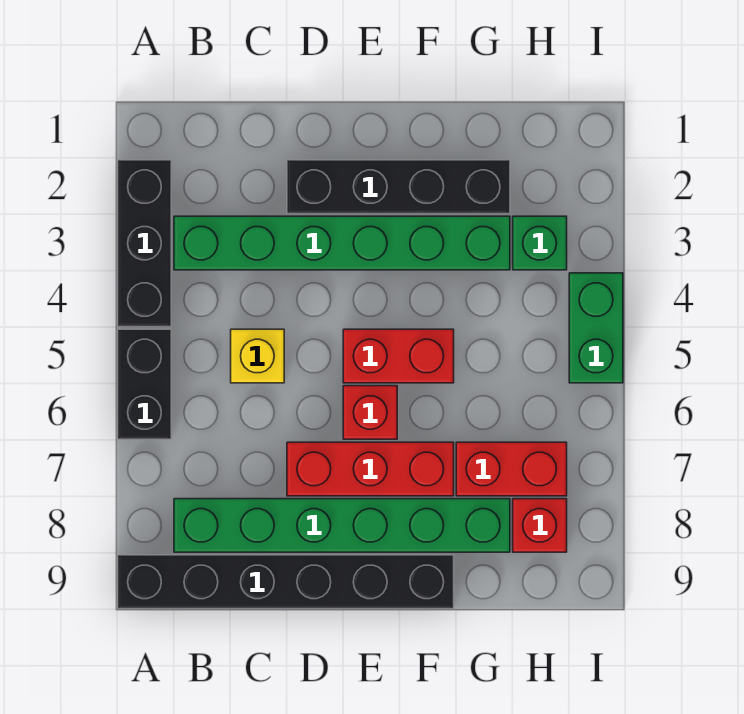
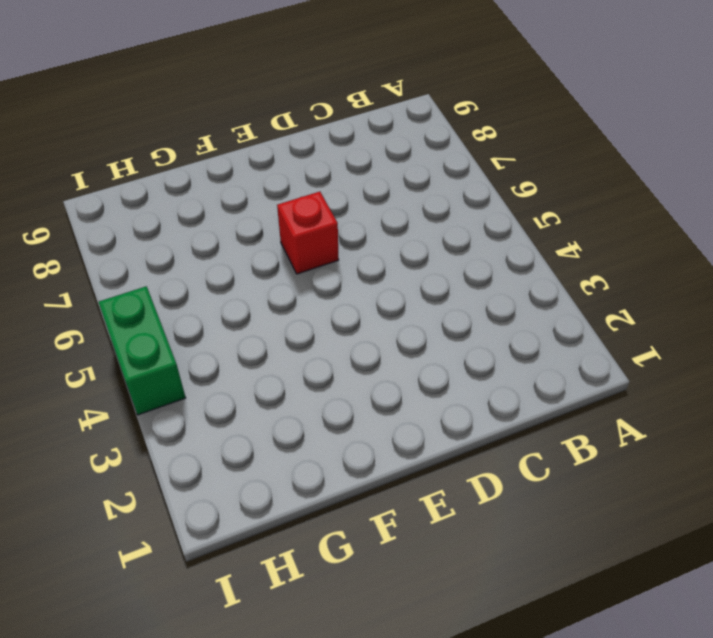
none -> black 1x3 brick [118,160,171,327]
none -> black 1x2 brick [118,329,171,439]
none -> black 1x6 brick [118,555,454,609]

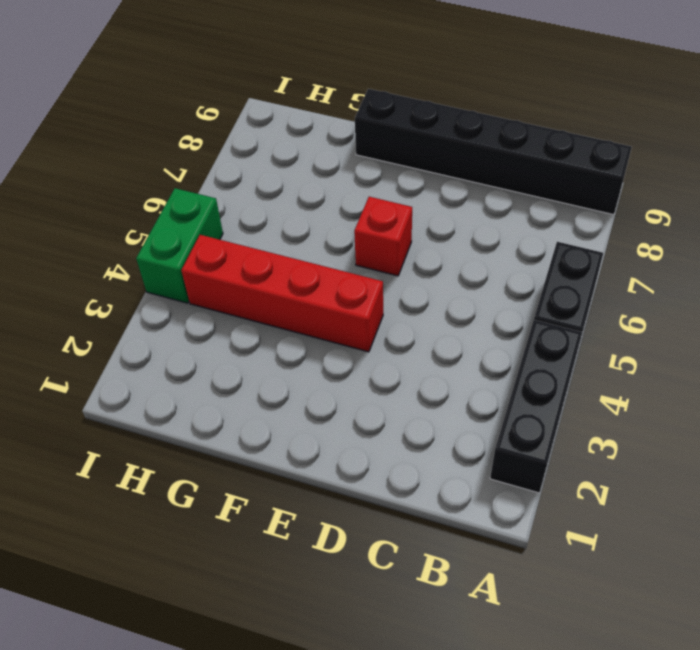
red 1x4 brick [181,235,383,352] -> none
none -> green 1x6 brick [174,216,510,270]
none -> green 1x6 brick [174,499,510,552]
none -> yellow 1x1 brick [231,329,284,383]

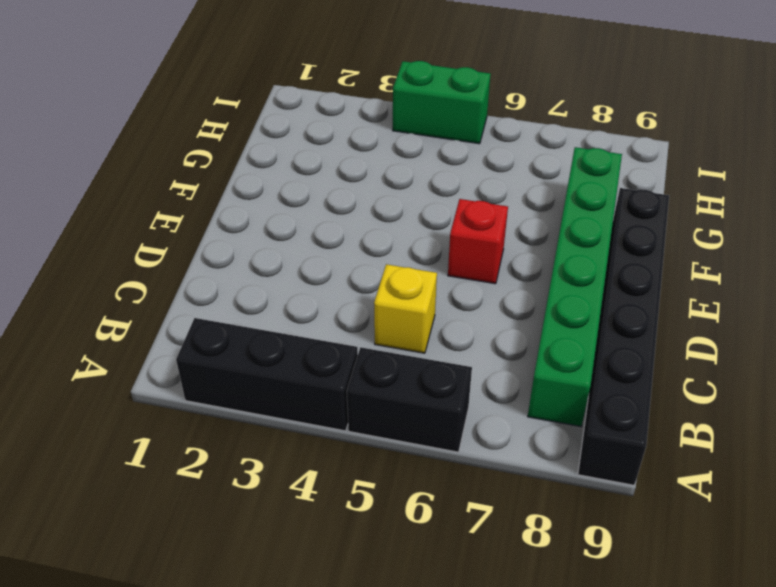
none -> green 1x6 brick [174,216,510,270]
none -> black 1x4 brick [287,160,510,214]
none -> red 1x3 brick [287,442,454,496]

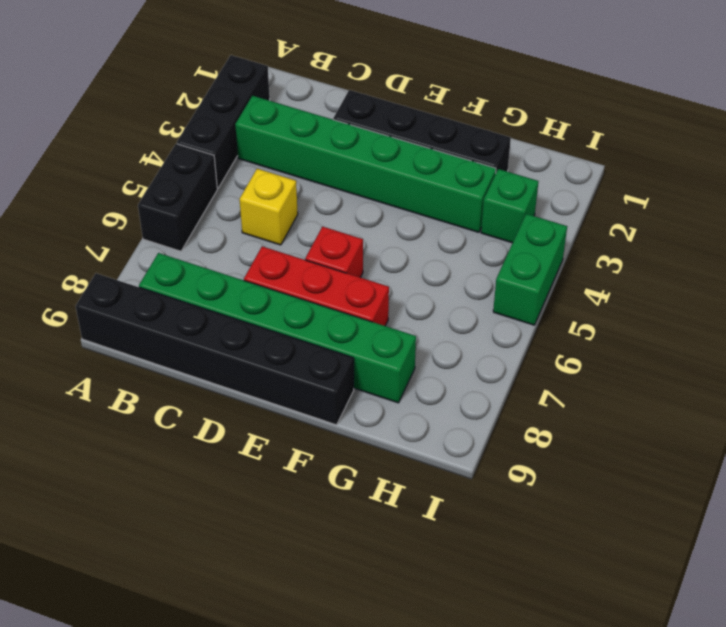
none -> red 1x2 brick [343,329,454,383]
none -> red 1x2 brick [456,442,567,496]
none -> red 1x1 brick [513,499,567,552]

